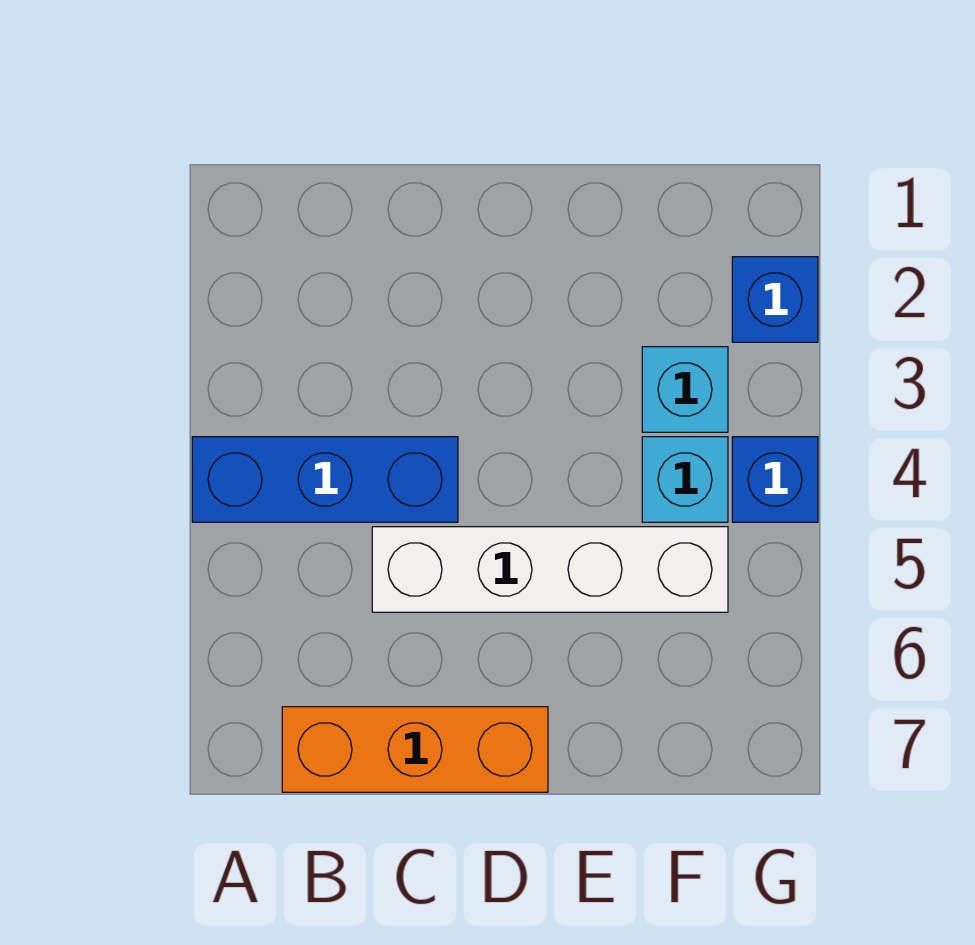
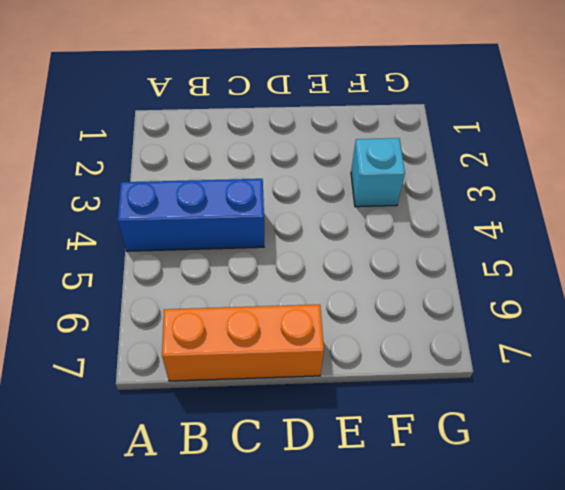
none -> white 1x4 brick [372,527,728,612]
none -> cyan 1x1 brick [642,437,728,522]

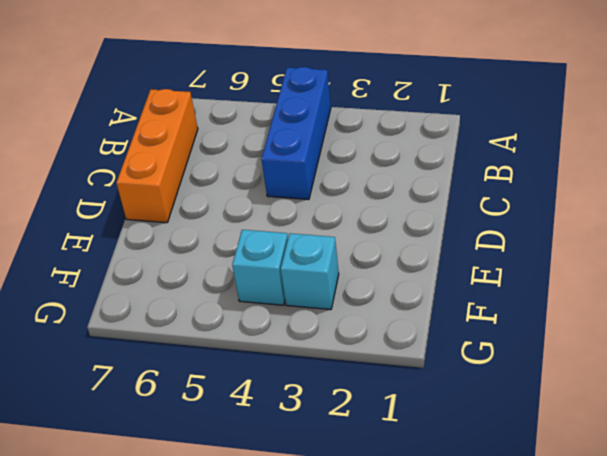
none -> white 1x4 brick [372,527,728,612]
none -> blue 1x1 brick [732,257,818,342]

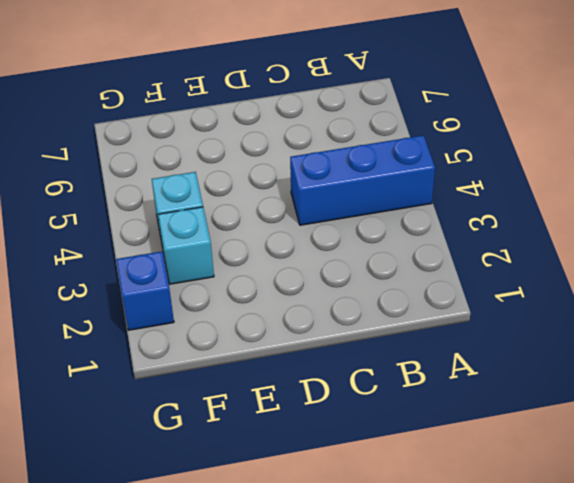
none -> orange 1x3 brick [282,707,548,792]
none -> white 1x4 brick [372,527,728,612]

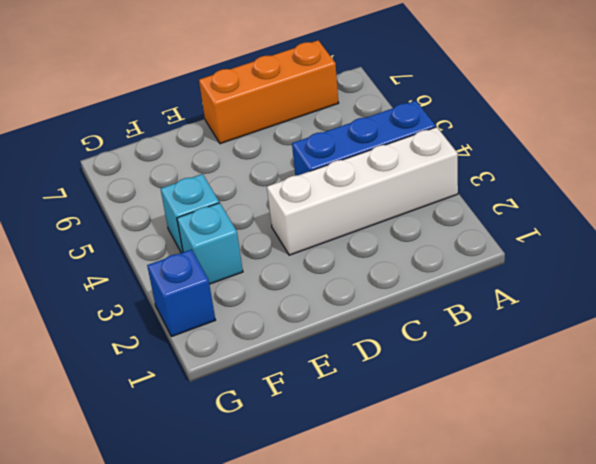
white 1x4 brick [267,127,458,255] -> white 1x4 brick moved to [372,527,728,612]
none -> blue 1x1 brick [732,437,818,522]

